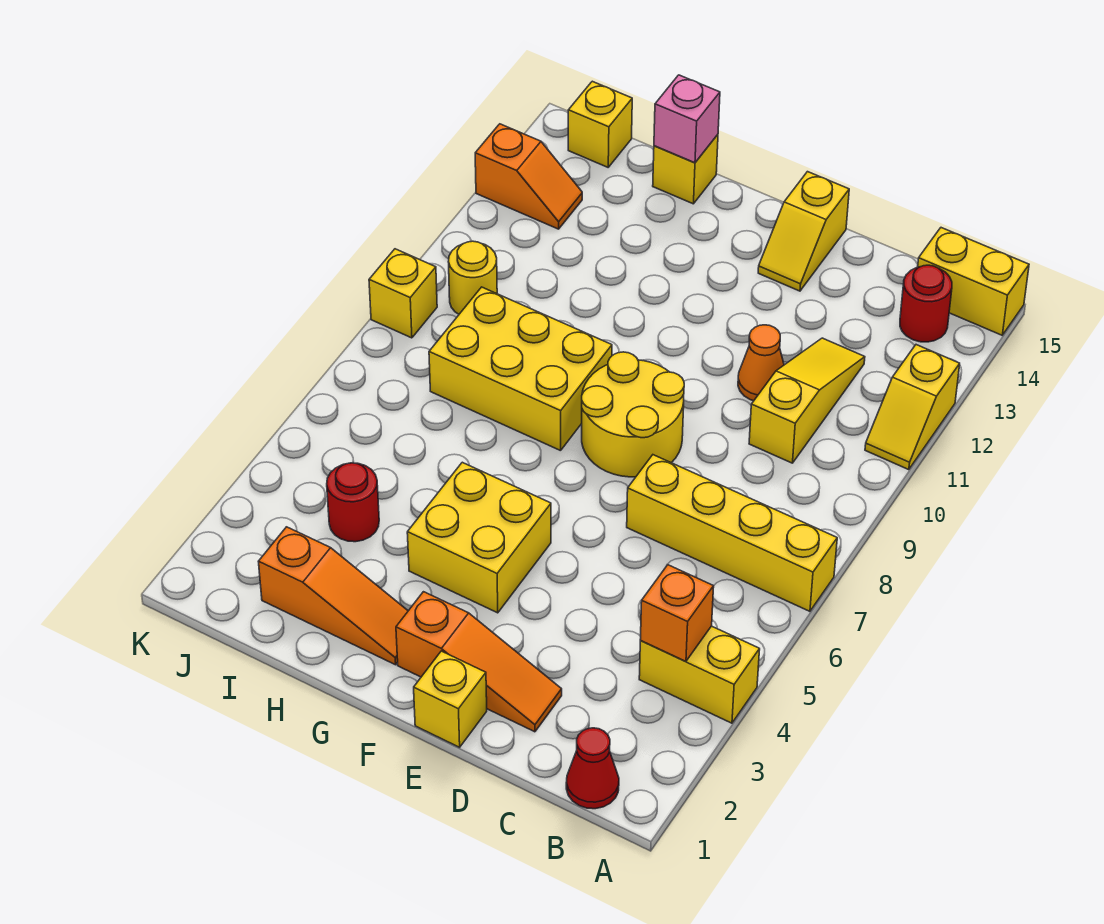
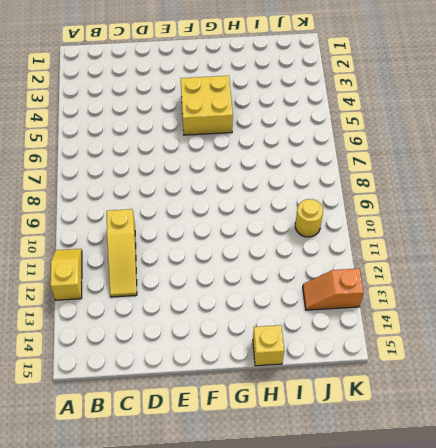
none -> yellow 1x2 brick [639,626,760,723]
none -> yellow 1x4 brick [627,455,837,611]
none -> yellow 1x2 brick [918,228,1029,335]

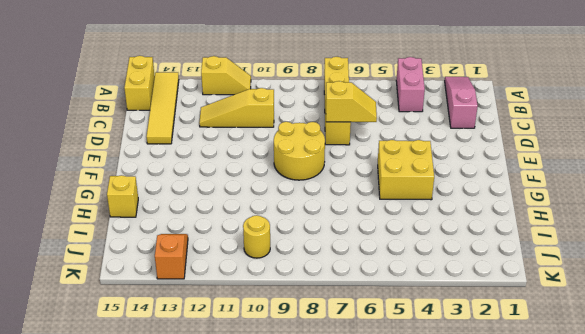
pink 1x3 slope [445,77,478,128] -> none
pink 1x2 brick [396,57,425,112] -> yellow 1x2 brick [639,626,760,723]
yellow 1x4 tile [146,72,179,144] -> red 1x1 round brick [900,265,952,342]
yellow 1x2 slope [326,81,377,122] -> yellow 1x2 slope moved to [758,172,849,291]
none -> red 1x1 cone [566,728,619,809]
none -> orange 1x3 slope [396,592,562,732]
none -> orange 1x1 cone [738,325,784,401]

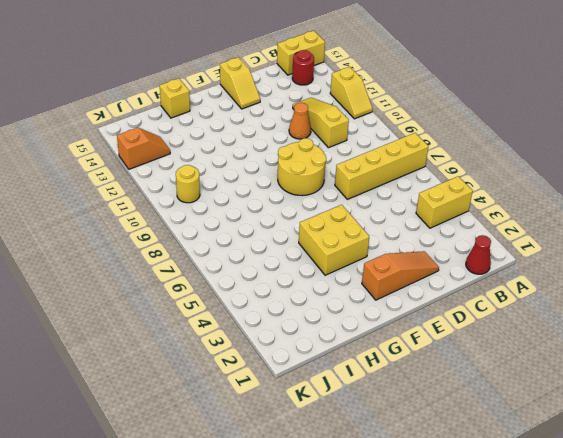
none -> yellow 1x1 brick [414,651,487,747]
none -> orange 1x3 slope [258,527,408,665]
none -> yellow 2x3 brick [429,287,612,451]

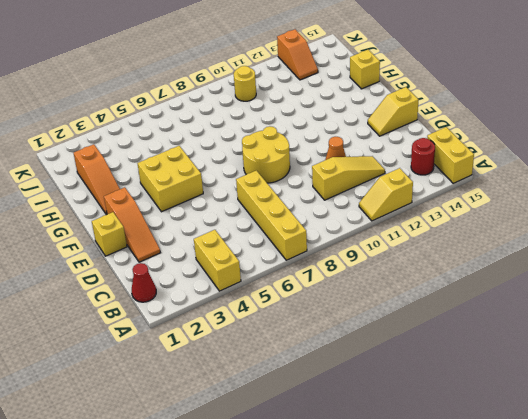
none -> yellow 2x3 brick [429,287,612,451]
none -> red 1x1 round brick [327,463,379,542]
none -> yellow 1x1 brick [568,81,632,167]

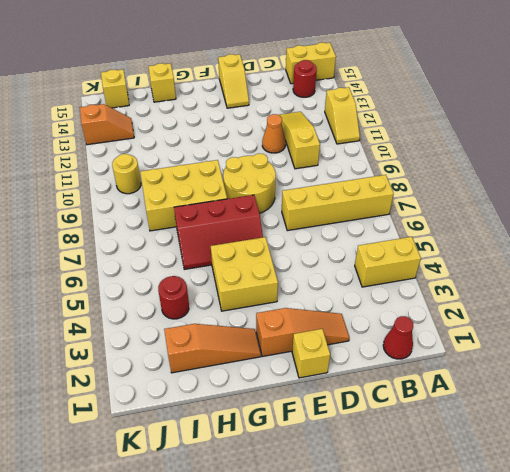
red 2x3 slope [174,195,263,269] -> none
none -> yellow 1x1 brick [369,249,437,338]
none -> orange 1x1 brick [640,565,714,662]
none -> pink 1x1 brick [654,75,720,163]

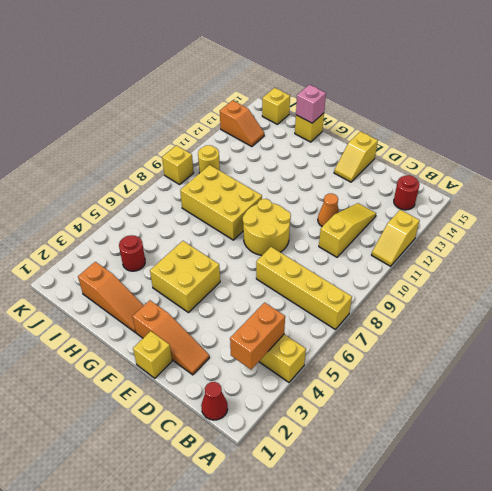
orange 1x2 brick [230,303,285,370] -> orange 1x1 brick [640,565,714,662]
none -> yellow 1x2 brick [918,228,1029,335]

